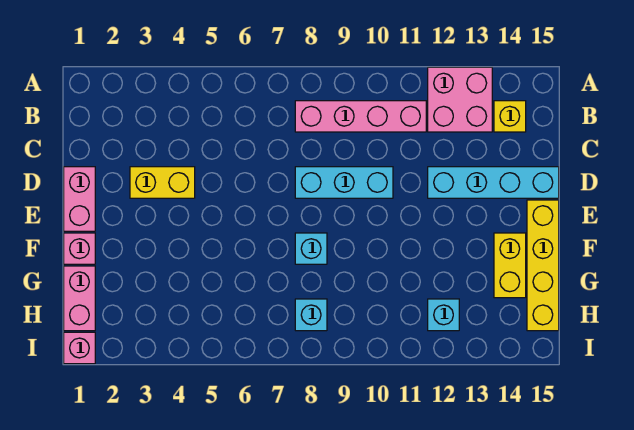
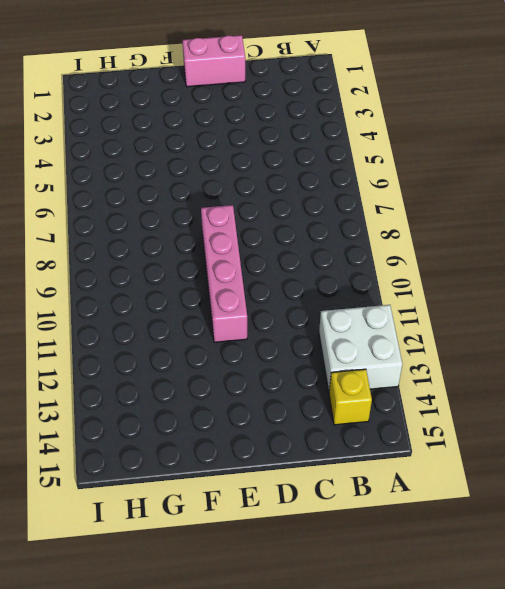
white 2x2 brick [319,305,402,392] -> pink 2x2 brick [428,67,492,132]
pink 1x4 brick [201,205,247,342] -> pink 1x4 brick moved to [295,101,426,132]
none -> yellow 1x2 brick [130,167,195,198]
none -> cyan 1x3 brick [295,167,393,198]
none -> cyan 1x4 brick [428,167,559,198]

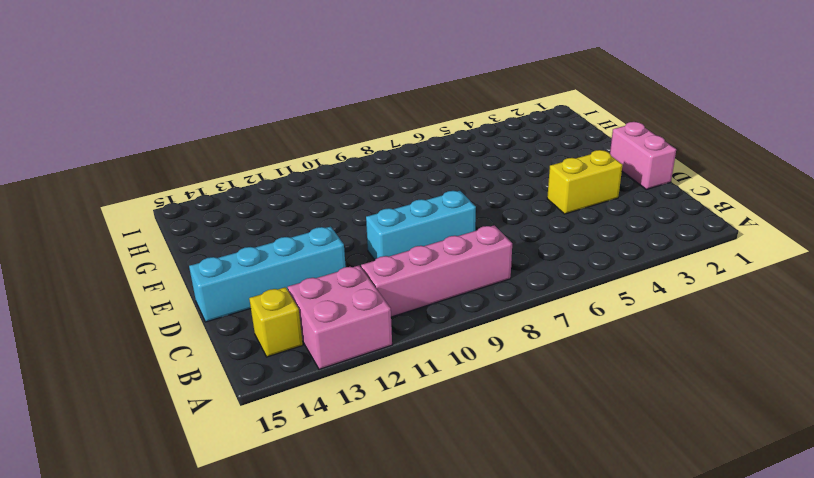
none -> yellow 1x4 brick [527,200,559,331]
none -> pink 1x1 brick [64,233,95,264]
none -> cyan 1x1 brick [295,233,327,264]

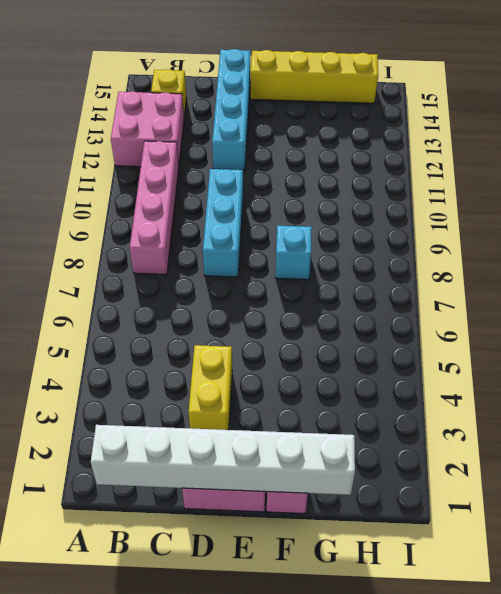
white 1x6 brick [91,425,355,495] -> none
none -> yellow 1x2 brick [494,233,526,298]
none -> pink 1x2 brick [64,266,95,331]
none -> cyan 1x1 brick [295,299,327,331]

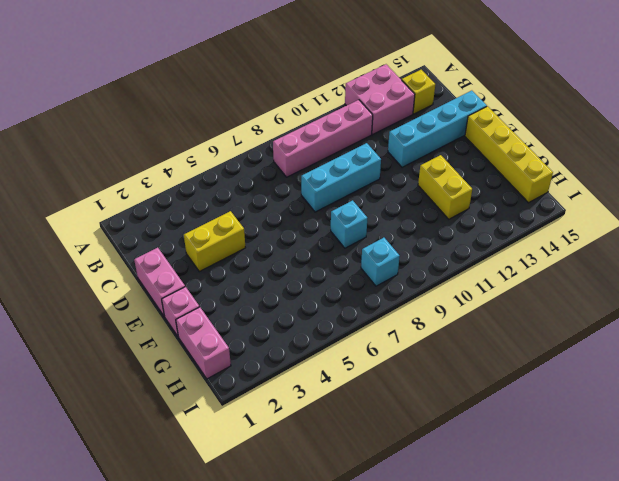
yellow 1x2 brick [418,155,472,219] -> yellow 1x2 brick moved to [494,233,526,298]
none -> cyan 1x1 brick [428,299,459,331]
none -> pink 1x1 brick [64,332,95,364]

